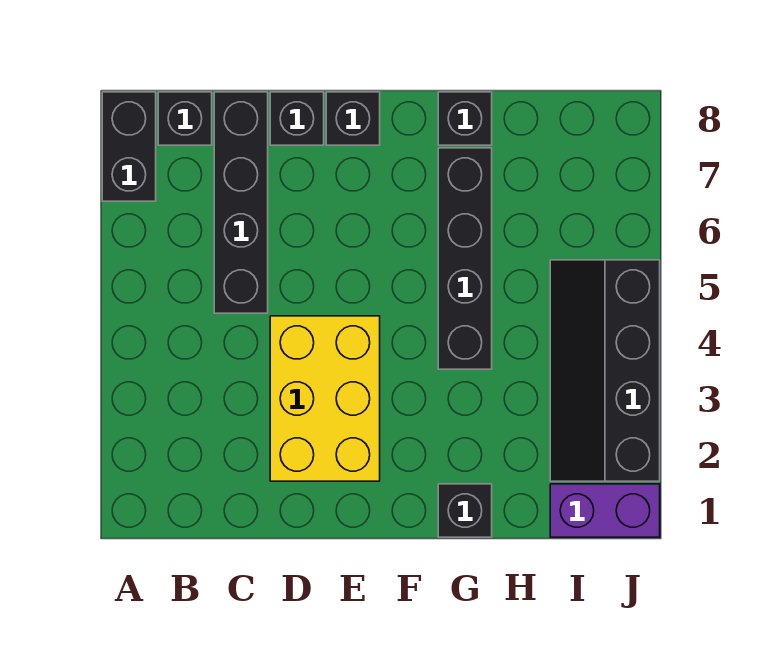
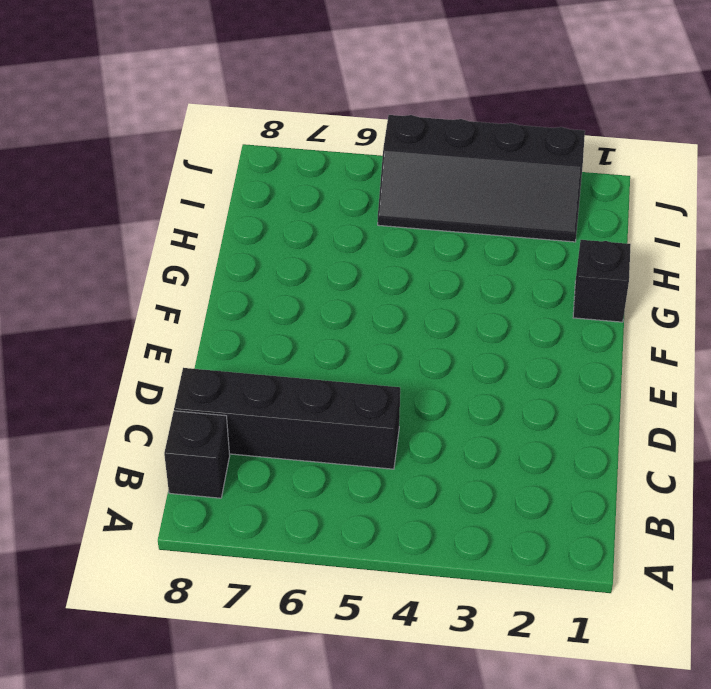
none -> black 1x2 brick [102,92,156,201]
none -> yellow 2x3 brick [270,316,380,481]

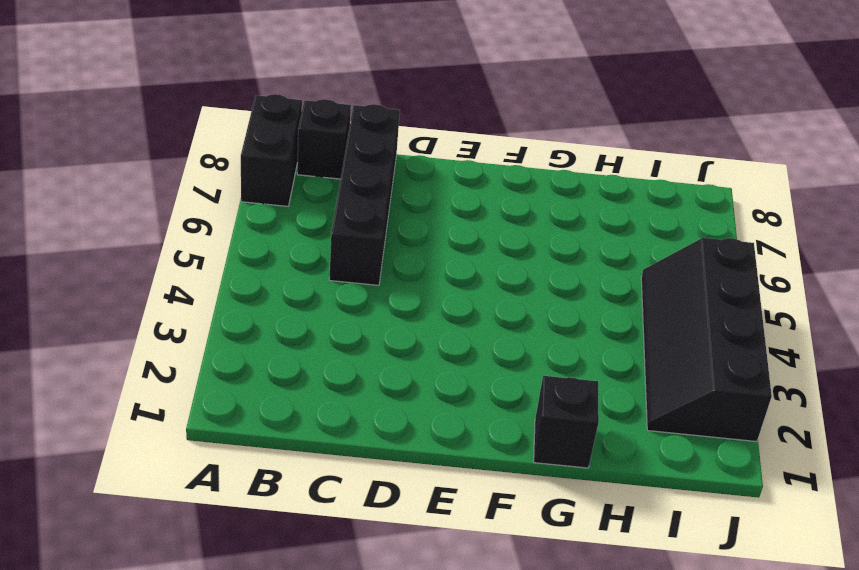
none -> yellow 2x3 brick [270,316,380,481]
none -> black 1x1 brick [270,92,324,145]

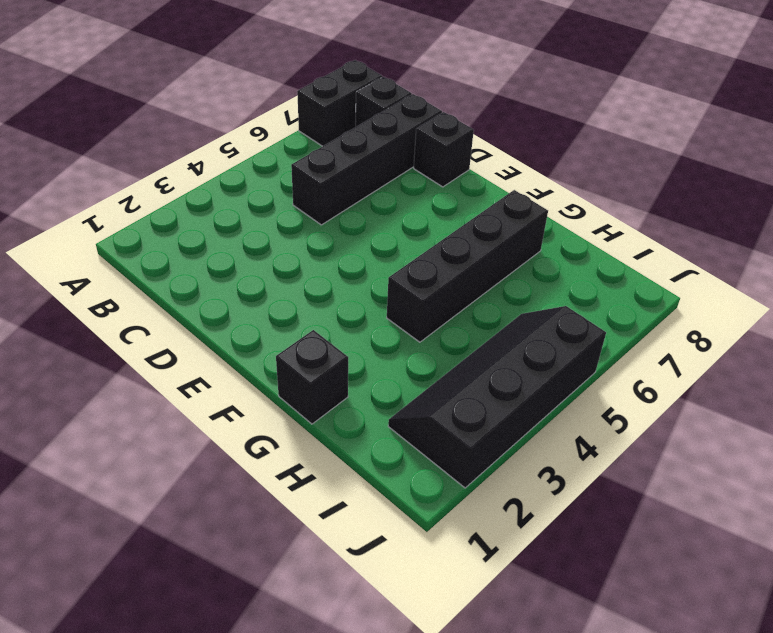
none -> yellow 2x3 brick [270,316,380,481]
none -> black 1x1 brick [326,92,380,145]

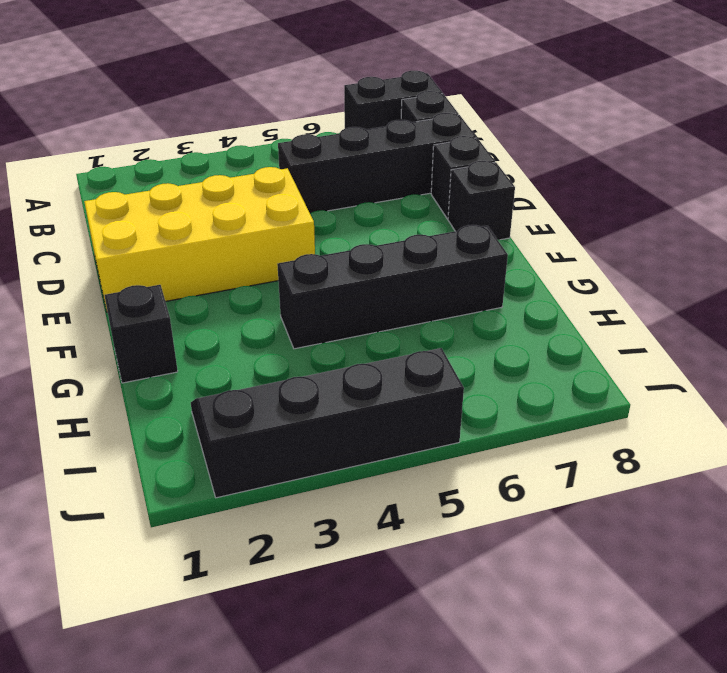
yellow 2x4 brick [84,167,315,311] -> yellow 2x3 brick [270,316,380,481]
none -> black 1x1 brick [438,92,492,145]
none -> purple 1x2 brick [550,484,660,537]

